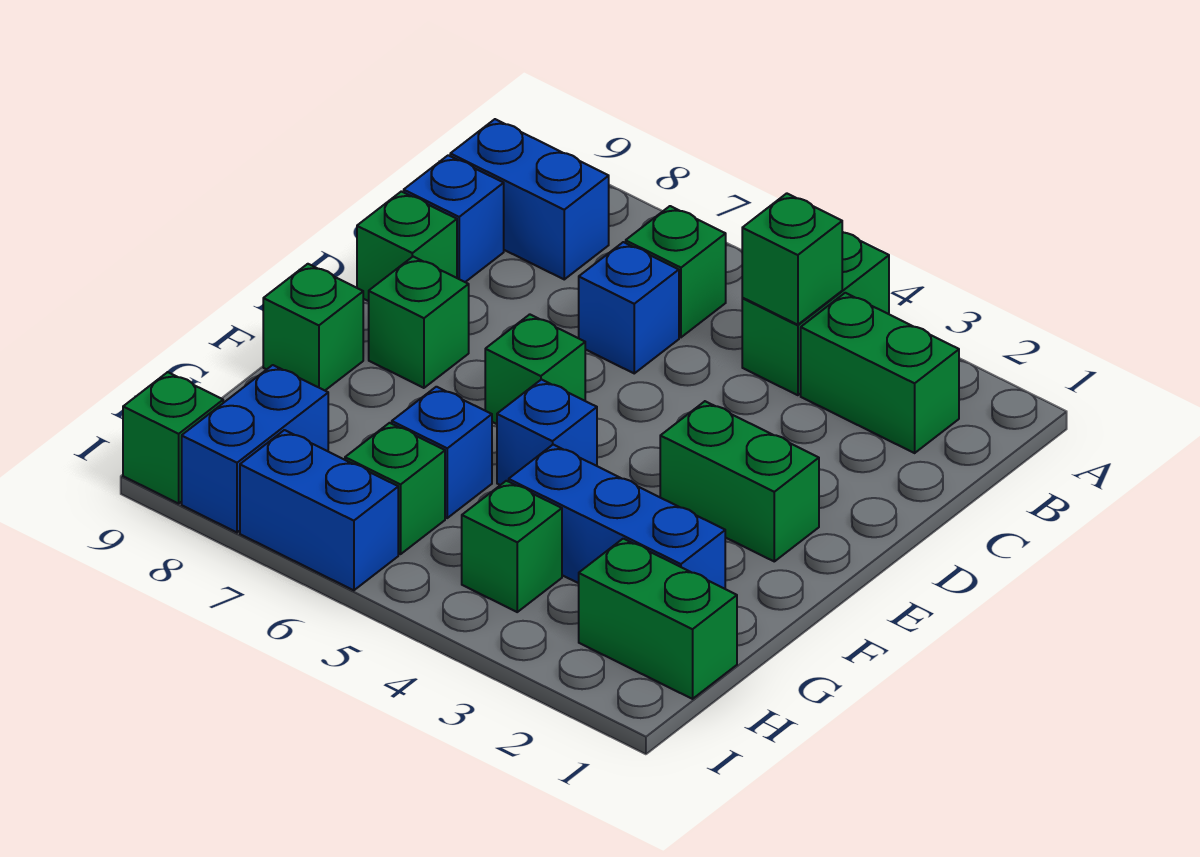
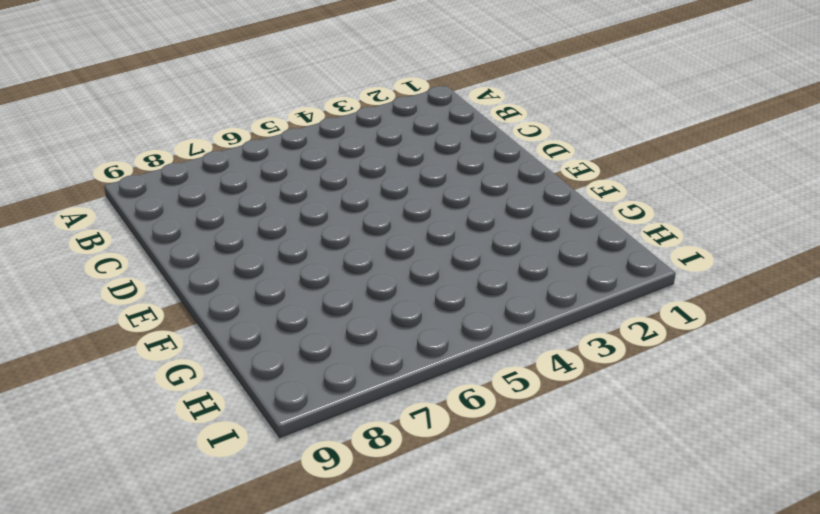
none -> green 1x2 brick [742,232,889,395]
none -> green 1x2 brick [801,293,959,453]
none -> green 1x1 brick [626,206,726,337]

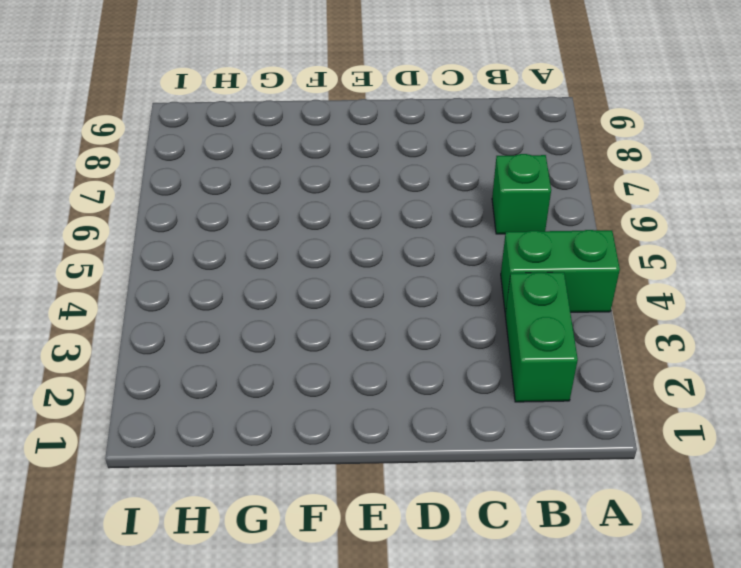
none -> blue 1x2 brick [450,119,609,279]
none -> blue 1x1 brick [579,242,679,373]
none -> blue 1x1 brick [404,155,504,282]

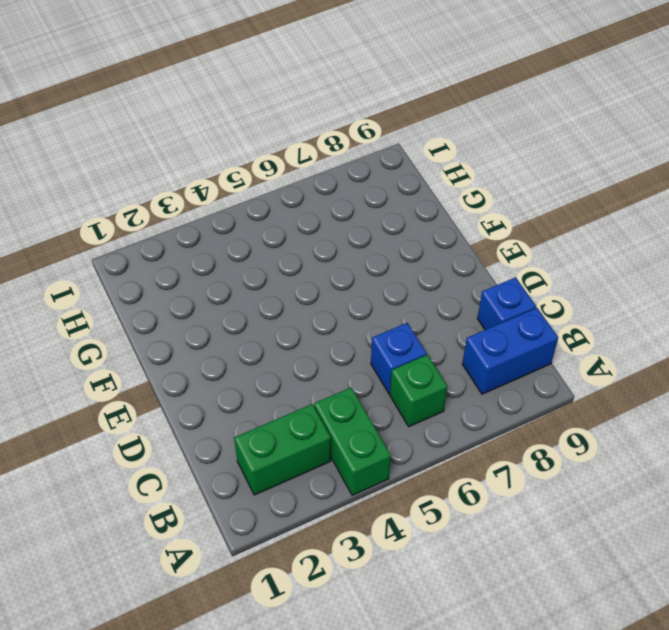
none -> green 1x1 brick [357,191,457,301]
none -> green 1x2 brick [660,401,819,561]
none -> green 1x1 brick [485,314,585,424]

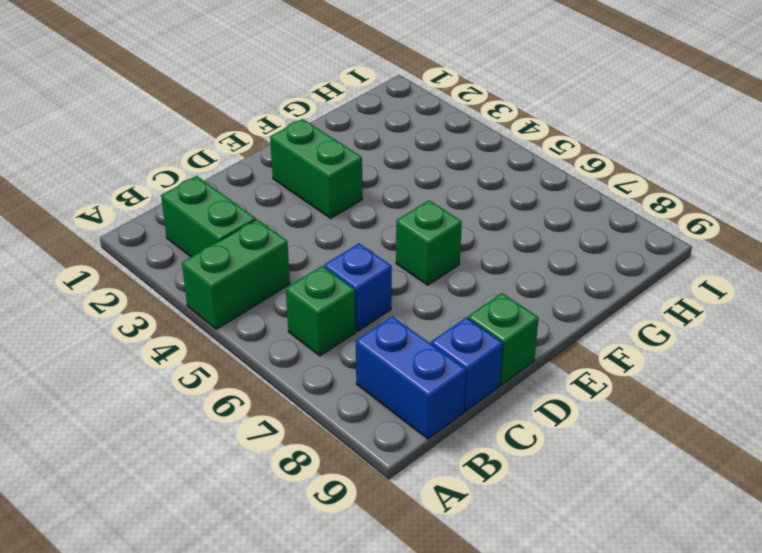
none -> green 1x1 brick [369,257,469,388]
none -> blue 1x1 brick [497,380,597,485]
none -> green 1x1 brick [263,264,363,390]

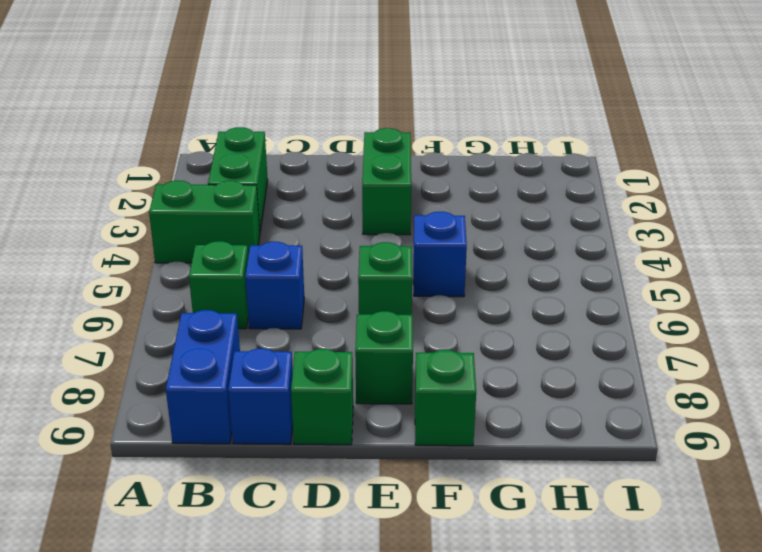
none -> blue 1x3 brick [509,445,725,589]
none -> blue 1x1 brick [392,387,492,518]
none -> green 1x2 brick [579,539,737,699]

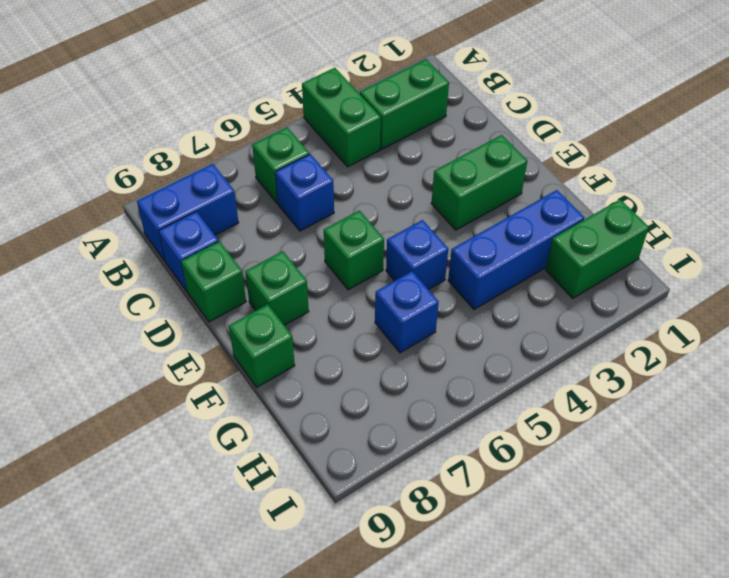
none -> green 1x1 brick [462,481,562,612]
none -> green 1x1 brick [345,423,445,554]
none -> blue 1x2 brick [182,365,328,532]

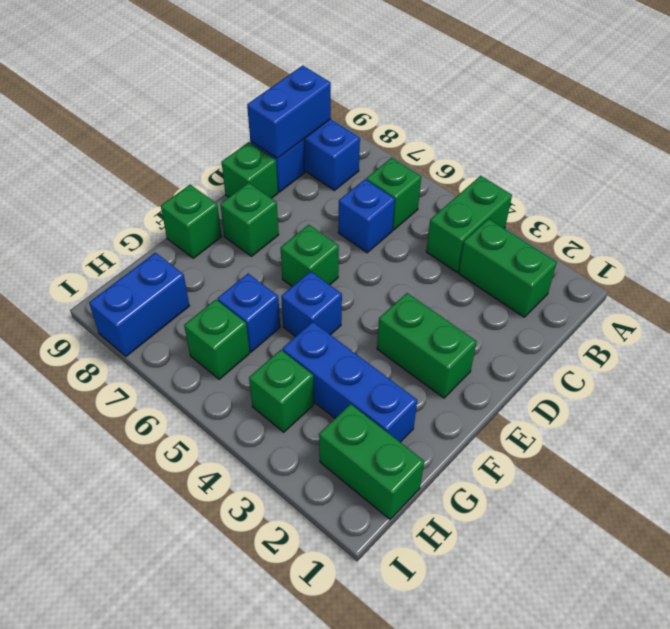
blue 1x2 brick [247,66,331,159] -> blue 1x2 brick turned to [240,430,398,590]
none -> green 1x1 brick [123,372,223,504]
none -> green 1x1 brick [742,193,842,325]

